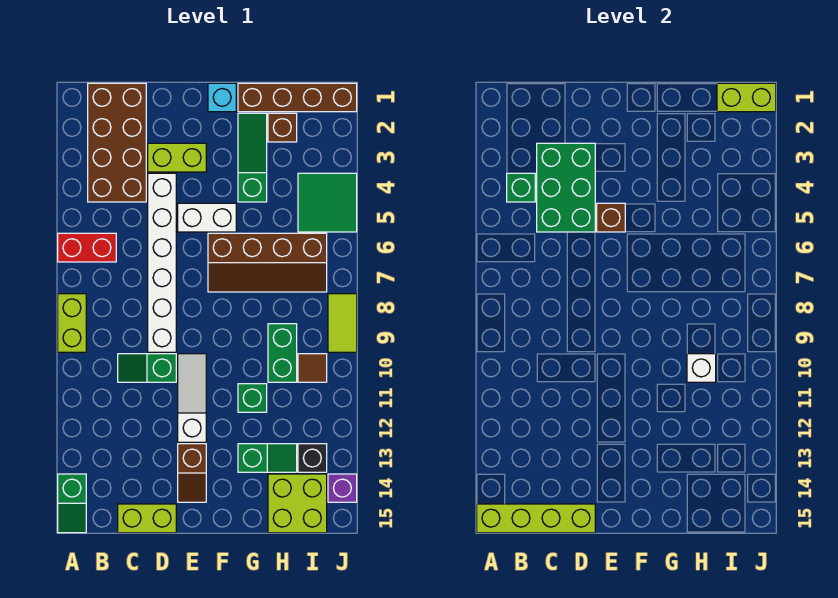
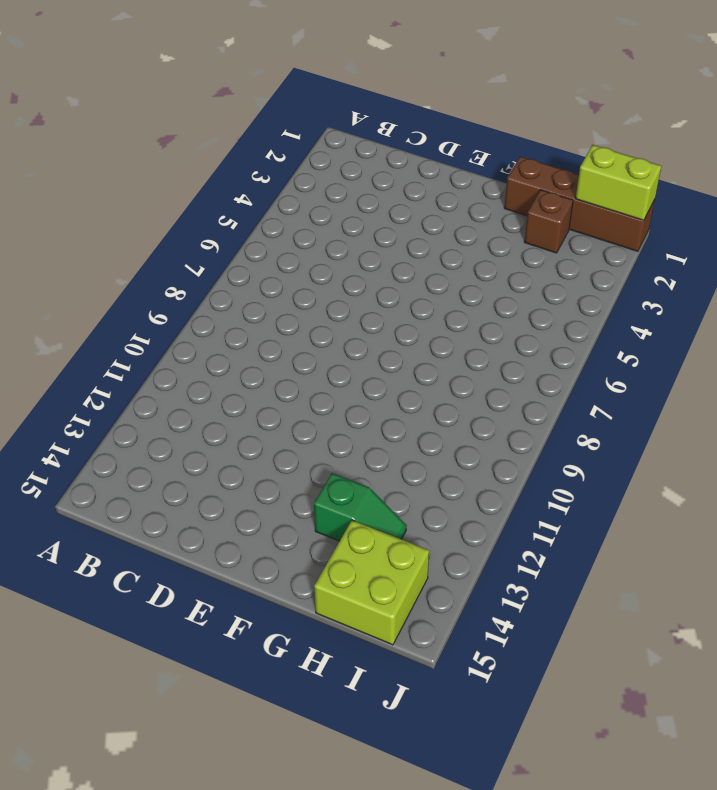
none -> red 1x2 brick [58,233,116,262]
none -> lime 1x2 brick [58,294,86,352]
none -> green 1x2 slope [58,474,86,533]
none -> brown 2x4 brick [88,83,146,202]

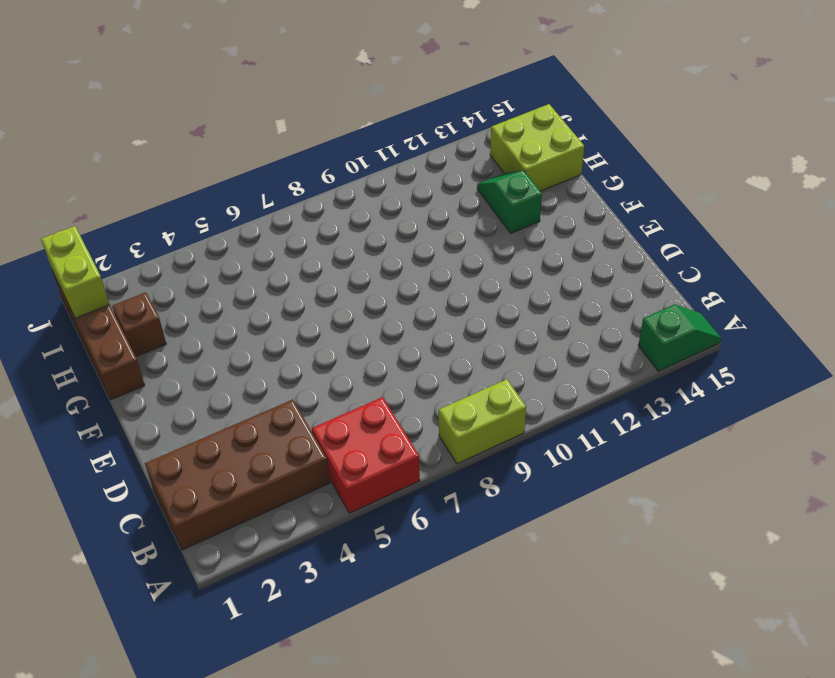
red 2x2 brick [312,397,420,513] -> red 1x2 brick [58,233,116,262]
none -> green 1x2 slope [118,354,176,382]
none -> lime 1x2 brick [118,504,176,533]
none -> lime 1x2 brick [148,143,206,172]
none -> white 1x6 brick [148,173,176,352]

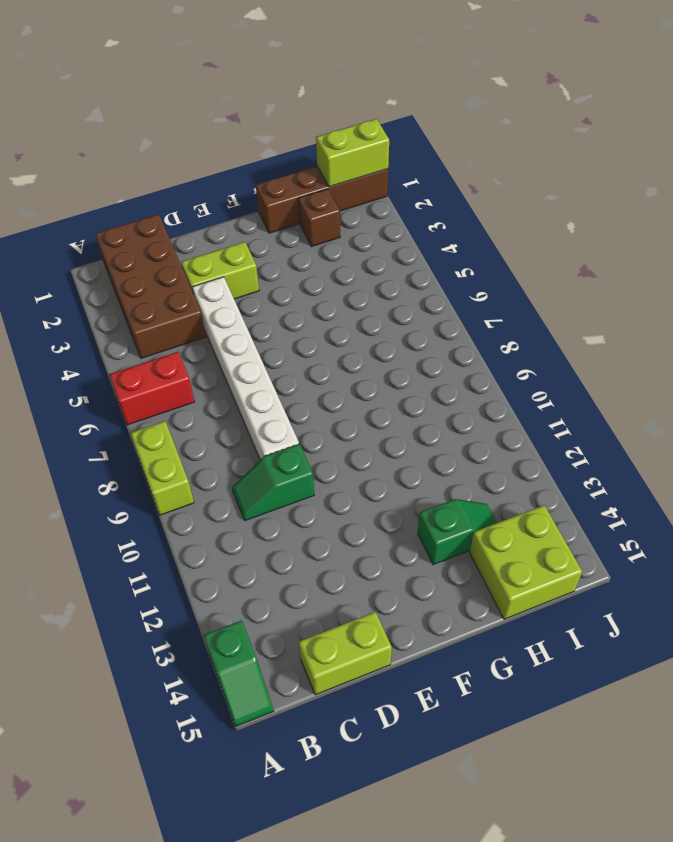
none -> white 1x2 brick [178,203,236,232]
none -> white 1x3 slope [178,354,206,442]
none -> brown 1x2 slope [178,444,206,502]
none -> cyan 1x1 brick [208,83,236,112]

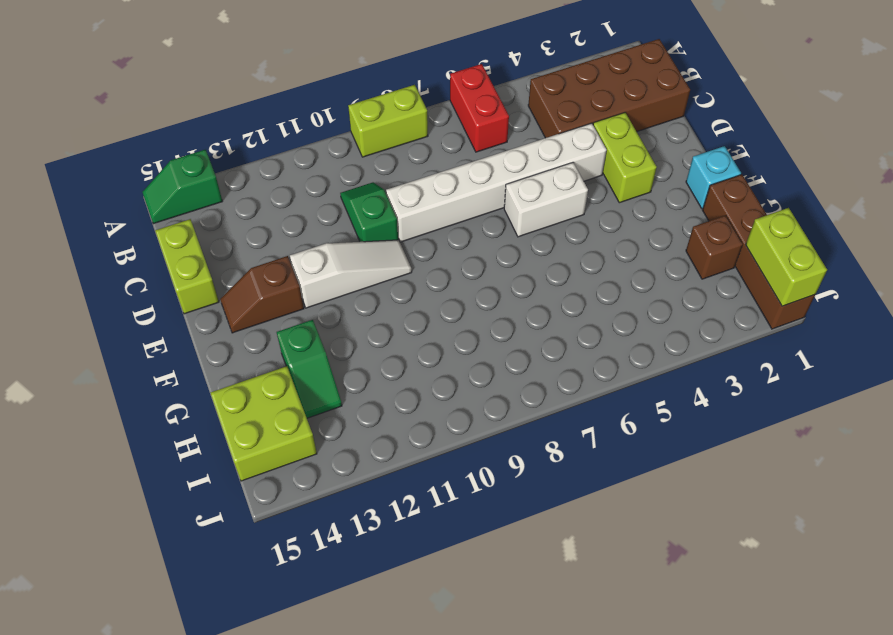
white 1x2 brick [504,163,588,237] -> white 1x2 brick turned to [178,203,236,232]
none -> brown 2x4 slope [208,233,327,292]
none -> green 1x3 slope [238,113,267,202]
none -> green 1x1 brick [238,384,267,412]
none -> green 1x2 brick [268,324,297,382]

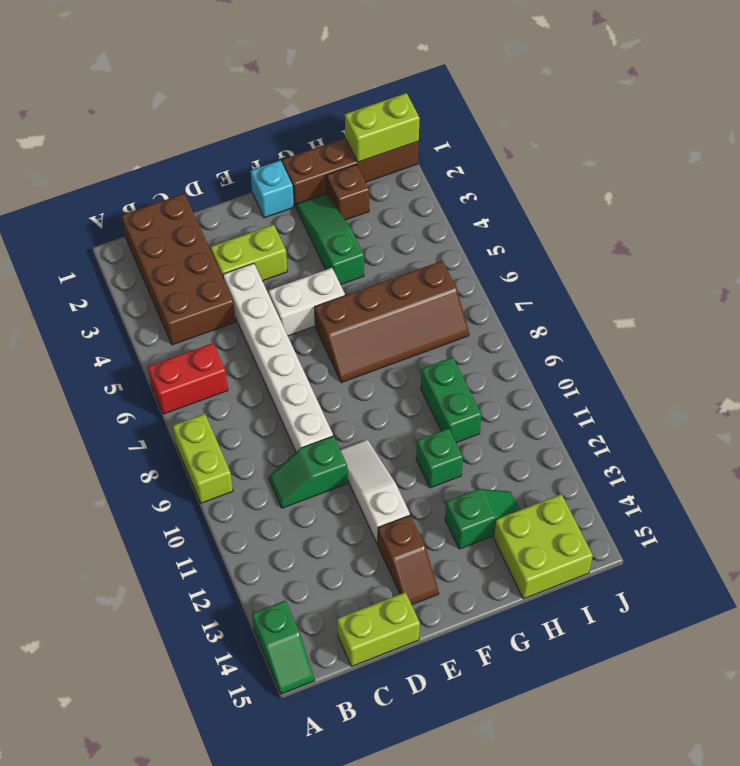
none -> green 2x2 tile [298,173,357,232]
none -> brown 1x1 tile [298,354,327,382]
none -> black 1x1 brick [298,444,327,472]
none -> lime 1x2 tile [328,294,357,352]

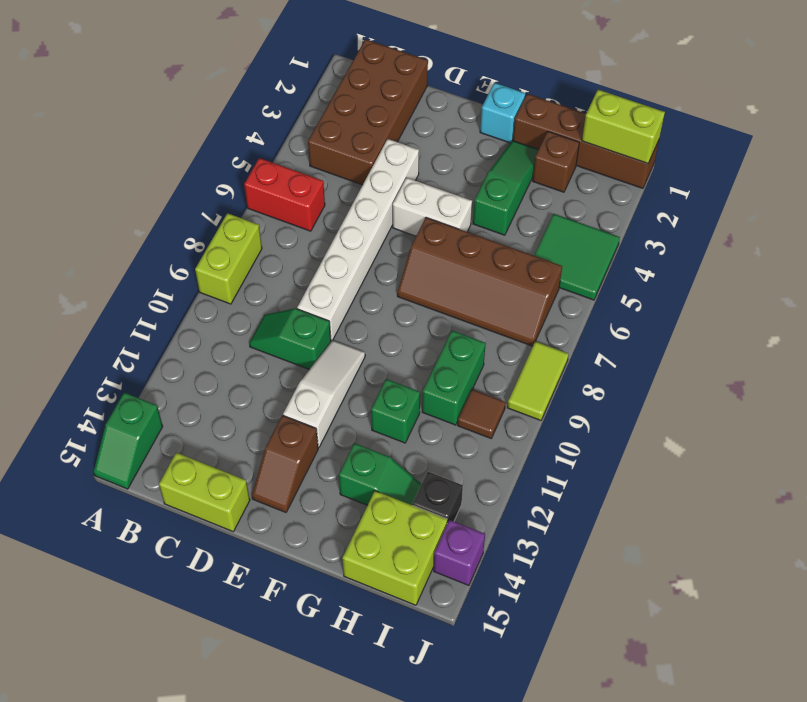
none -> lime 1x2 brick [148,143,206,172]
none -> lime 1x4 brick [477,504,595,533]
none -> green 1x1 brick [507,173,535,202]
none -> green 2x3 brick [537,143,595,232]

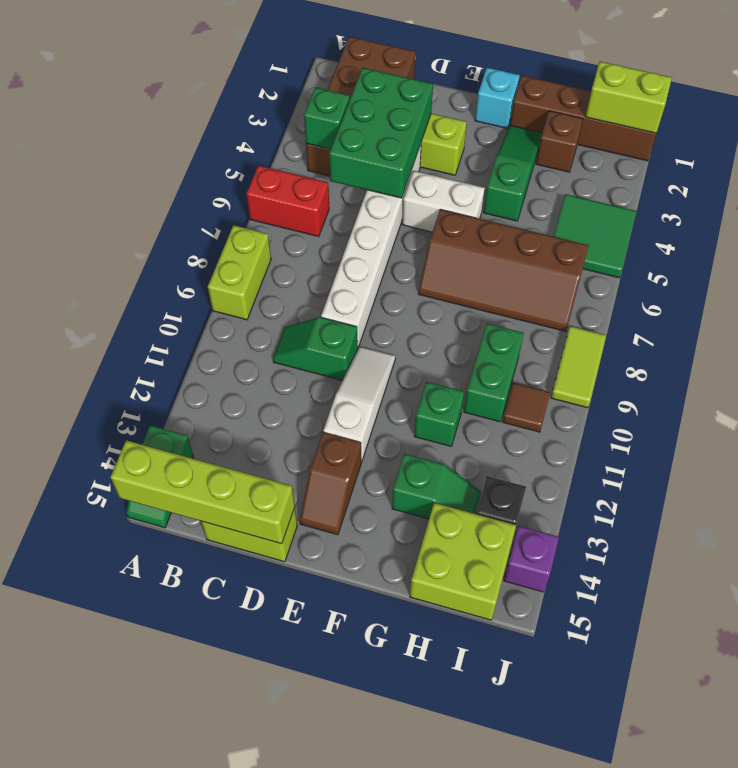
none -> brown 1x1 brick [597,203,625,232]
none -> white 1x1 brick [687,354,716,382]

